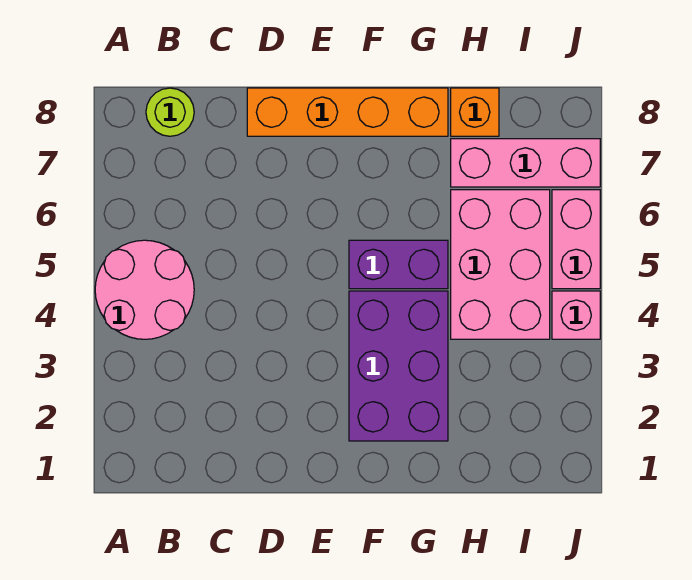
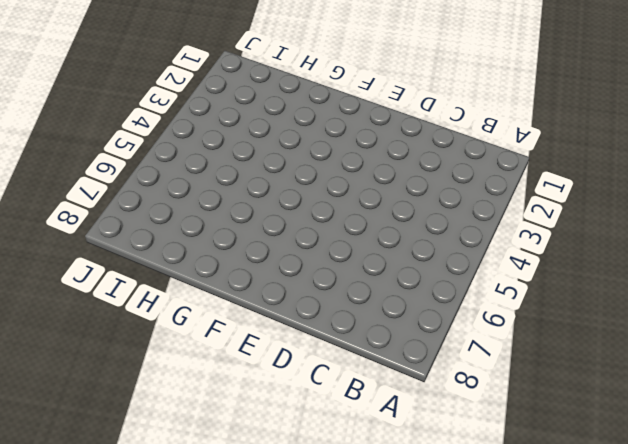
none -> pink 2x2 round brick [95,240,194,339]
none -> lime 1x1 round brick [146,88,194,136]

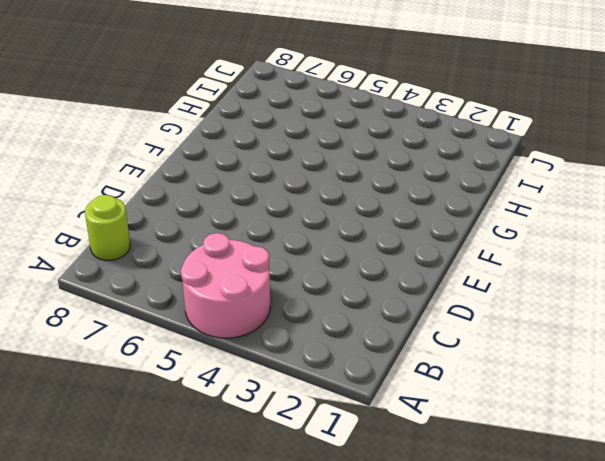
none -> orange 1x4 brick [247,88,448,136]
none -> purple 2x3 brick [349,291,448,441]

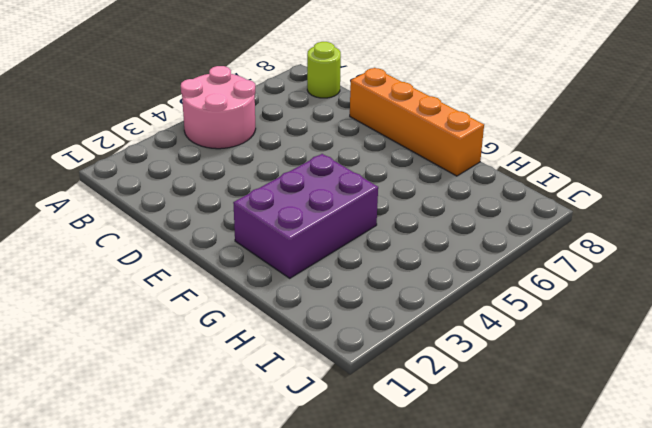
none -> purple 1x2 brick [349,240,448,289]
none -> pink 2x3 brick [451,190,550,339]

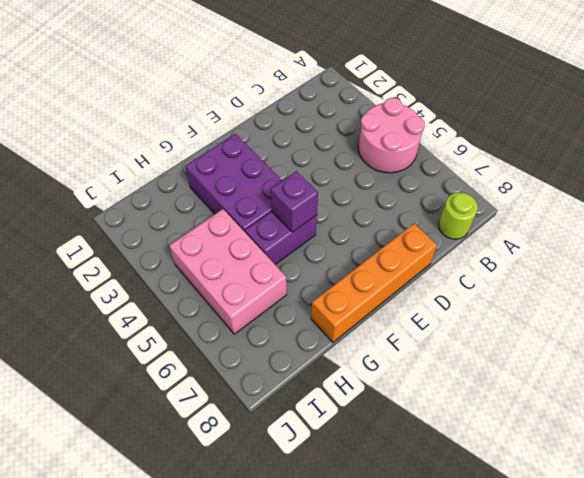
purple 1x1 brick [271,171,318,232] -> none
none -> pink 1x3 brick [451,139,600,187]
none -> orange 1x1 brick [451,88,499,136]

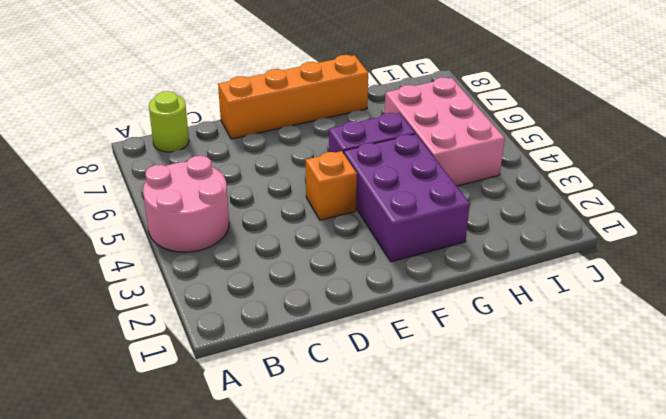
orange 1x1 brick [306,151,357,220] -> orange 1x1 brick moved to [451,88,499,136]
none -> pink 1x3 brick [451,139,600,187]
none -> pink 1x1 brick [552,291,600,339]

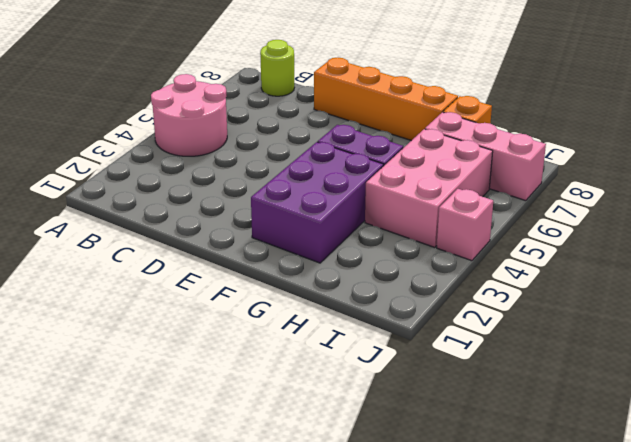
none -> pink 1x2 brick [552,190,600,289]

